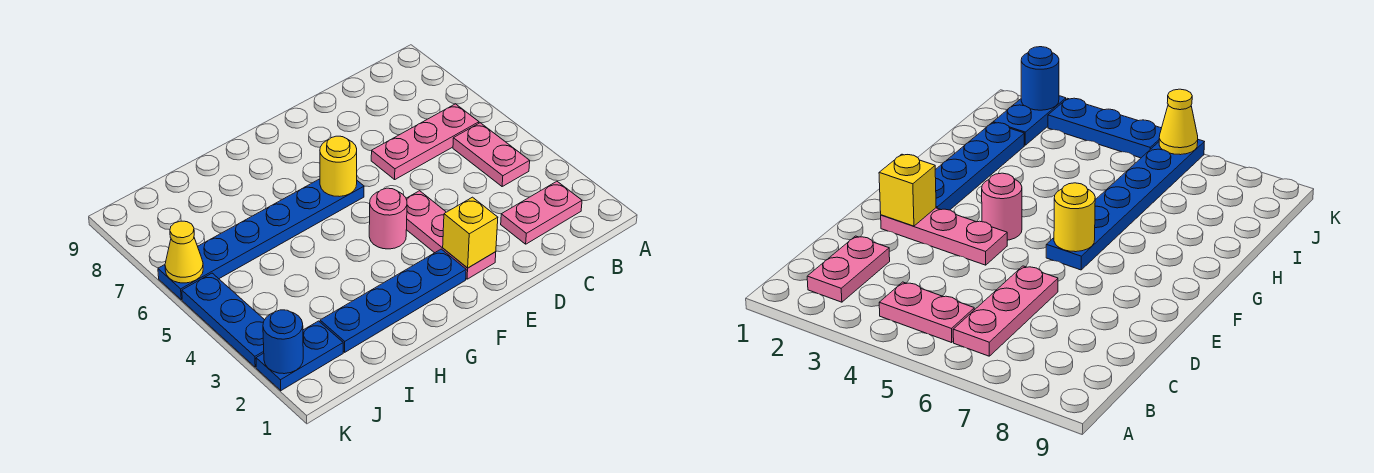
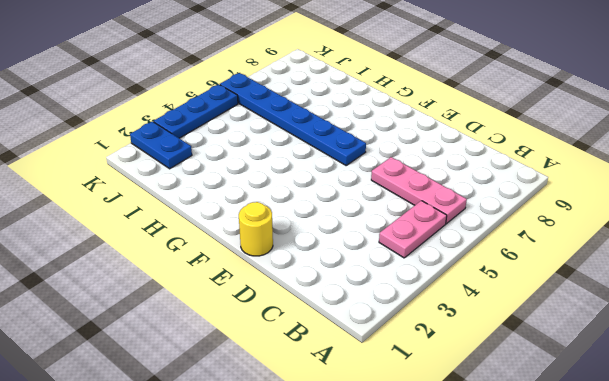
yellow 1x1 round brick [239,202,273,256] -> yellow 1x1 round brick moved to [320,136,357,197]
none -> pink 1x2 plate [501,181,582,244]
none -> pink 1x3 plate [406,191,496,279]
none -> blue 1x4 plate [320,249,466,352]

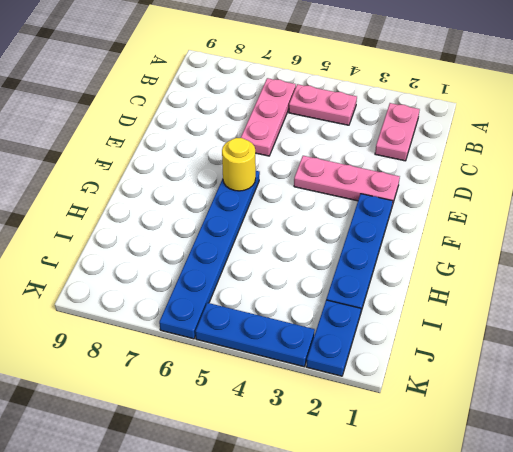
none -> pink 1x1 round brick [369,188,407,249]
none -> yellow 1x1 brick [443,197,498,268]
none -> blue 1x1 round brick [263,310,303,374]

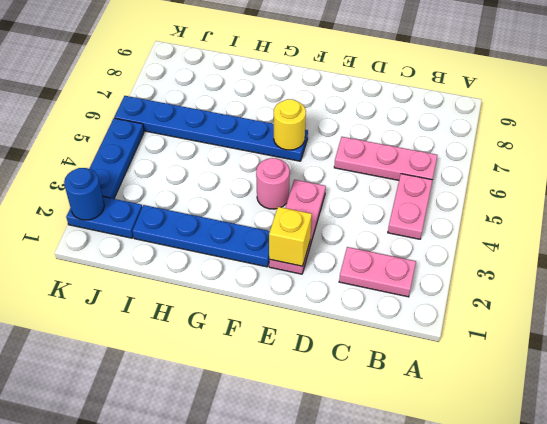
none -> yellow 1x1 cone [165,221,203,283]

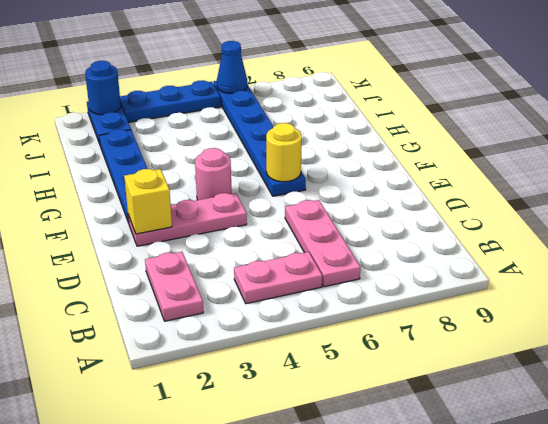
blue 1x1 cone [217,41,248,93] -> yellow 1x1 cone [165,221,203,283]

